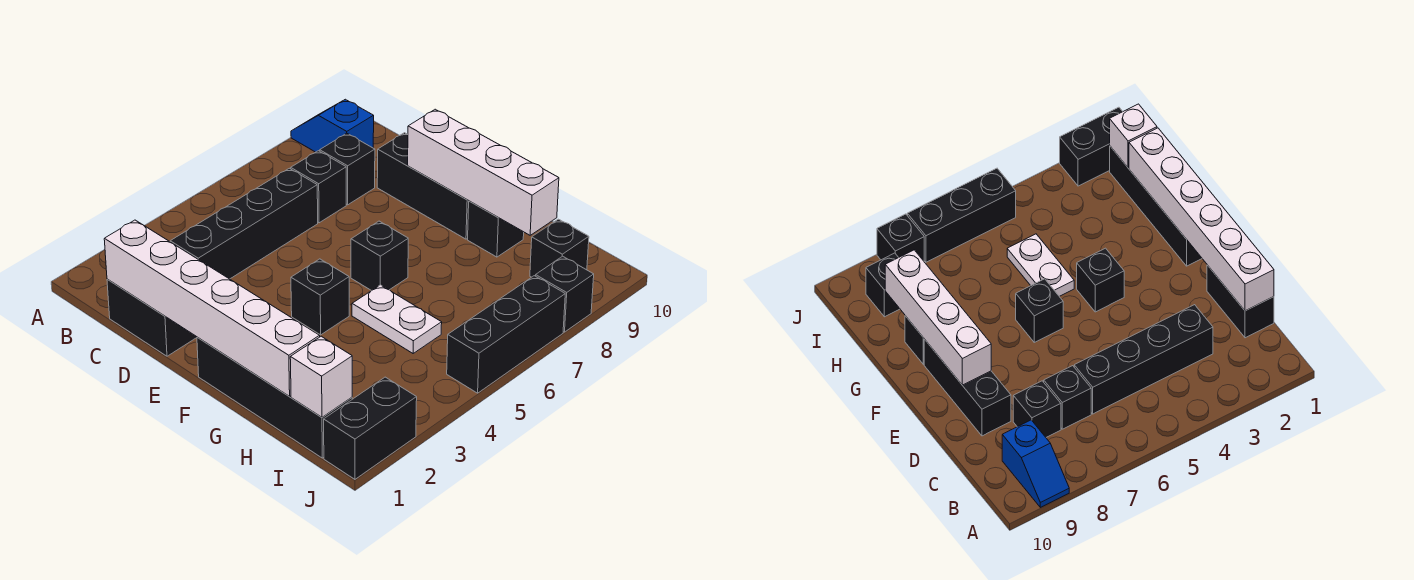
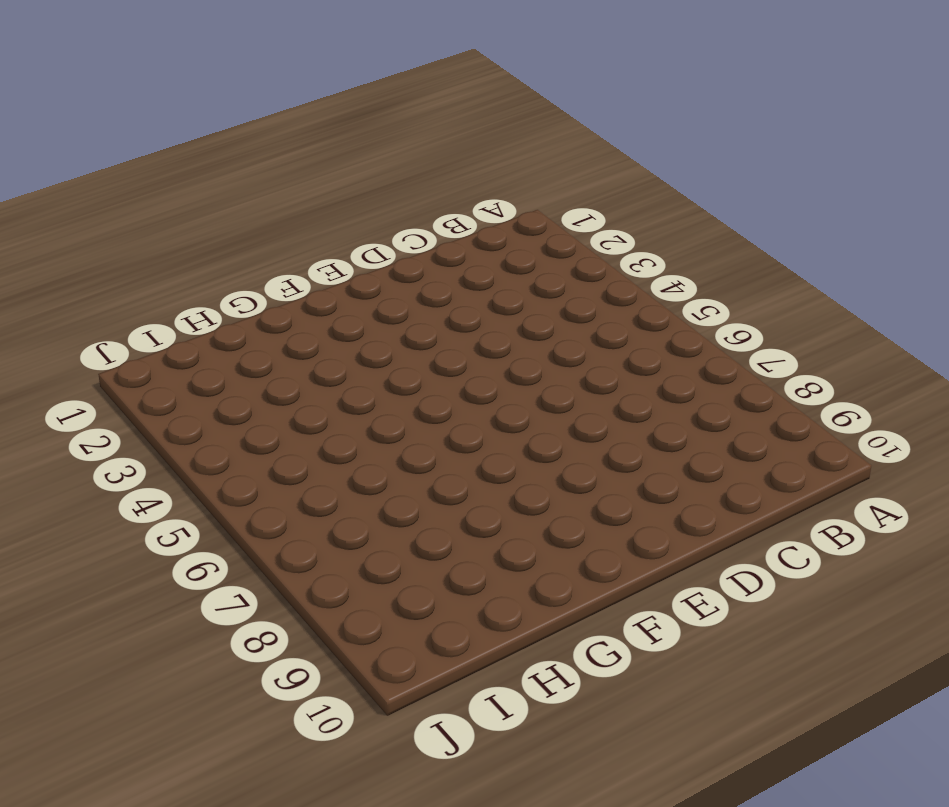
none -> blue 1x2 slope [291,99,374,152]
none -> black 1x2 brick [107,279,197,356]
none -> black 1x4 brick [170,168,318,279]

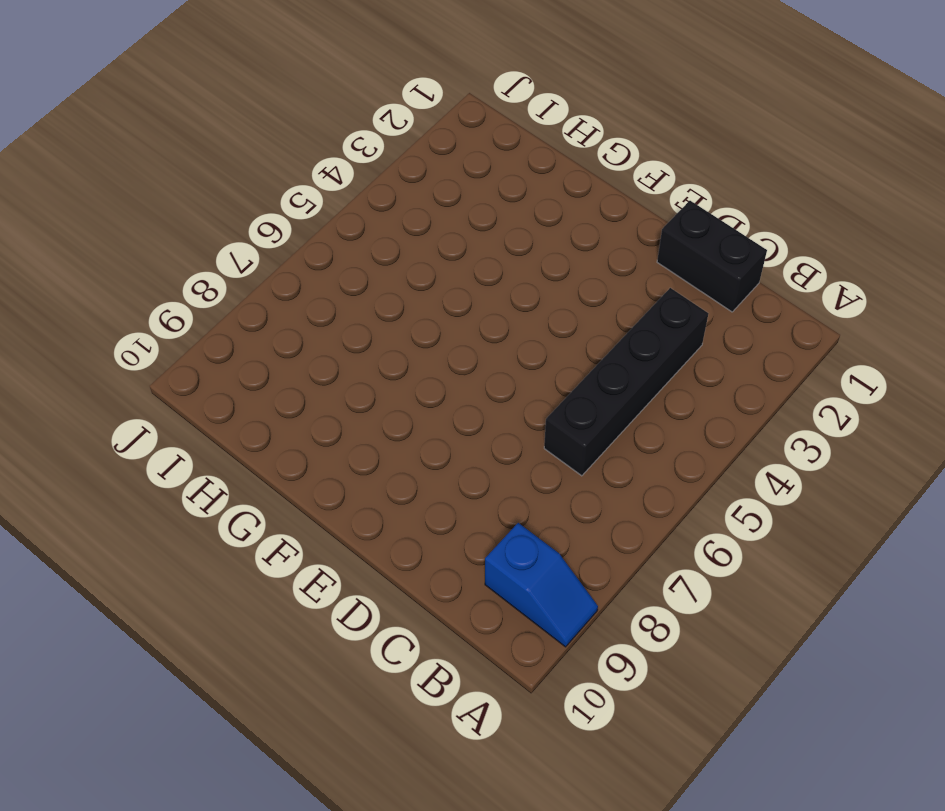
none -> black 1x1 brick [291,151,346,223]
none -> black 1x1 brick [320,133,375,205]
none -> black 1x3 brick [377,133,469,239]

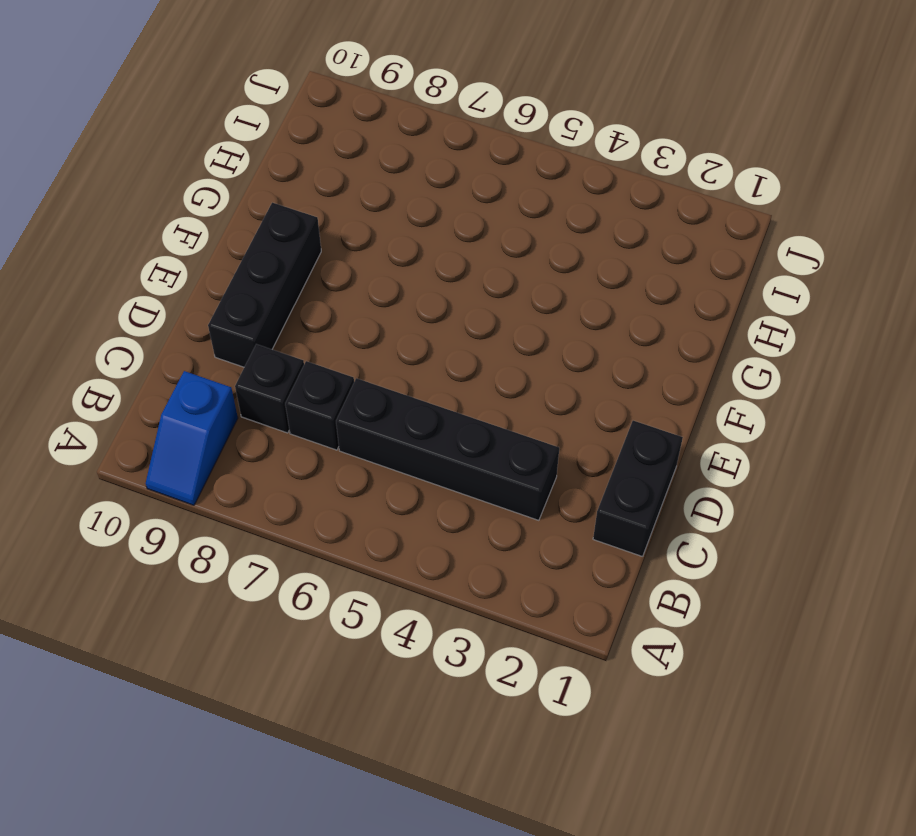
none -> black 1x4 brick [197,337,352,458]
none -> black 1x1 brick [291,259,349,335]
none -> black 1x1 brick [351,221,408,291]

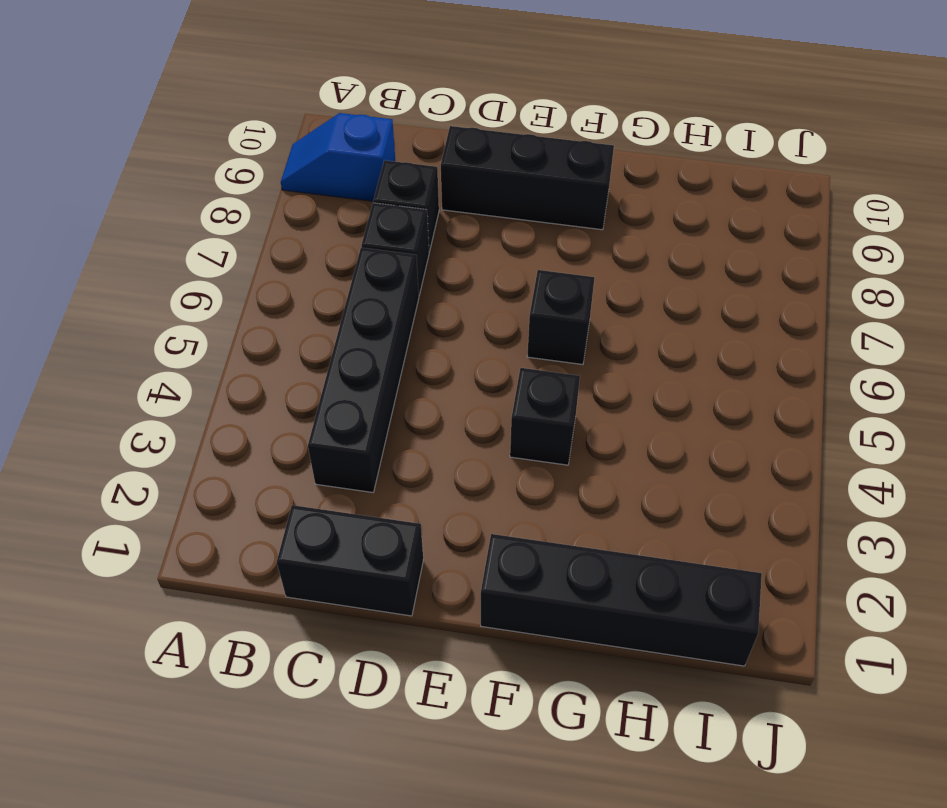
none -> white 1x2 plate [352,285,442,353]
none -> black 1x1 brick [468,201,524,257]
none -> black 1x1 brick [530,219,589,277]

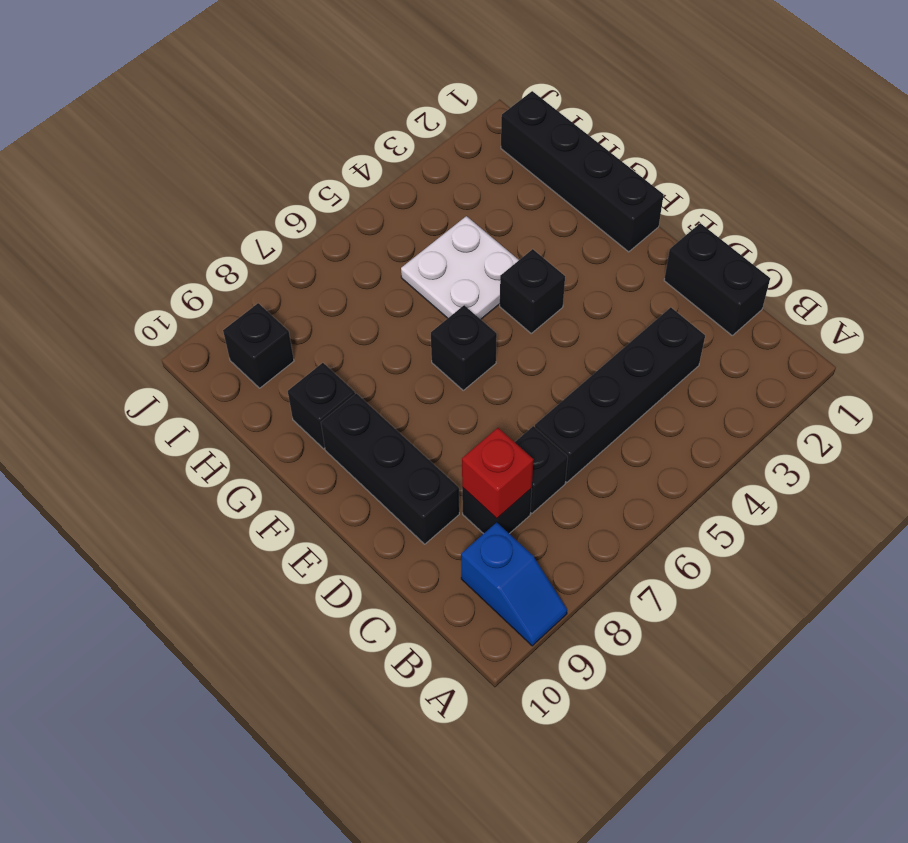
red 1x1 brick [462,428,534,518] -> none
white 2x2 plate [401,216,519,319] -> white 1x2 plate [352,285,442,353]
none -> black 1x2 brick [324,377,417,479]
none -> black 1x3 brick [447,276,565,393]
none -> black 1x1 brick [536,256,594,332]

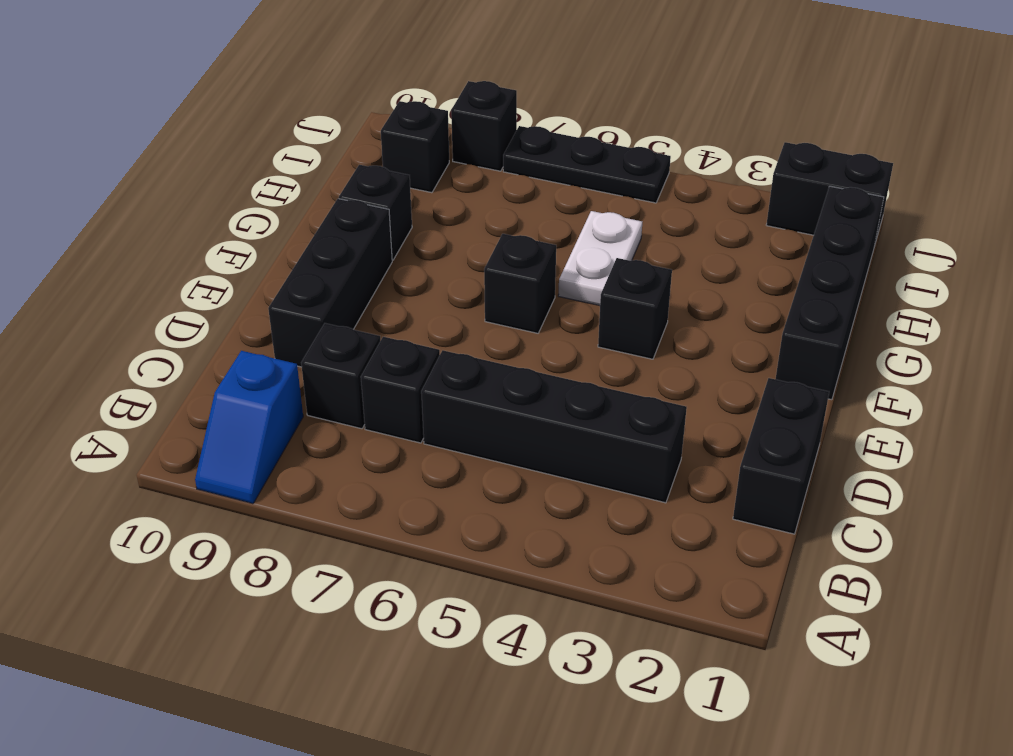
black 1x3 plate [503,126,671,203] -> black 1x3 brick [447,276,565,393]
none -> white 1x6 brick [104,220,320,396]
none -> white 1x4 brick [408,109,559,235]
none -> white 1x1 brick [290,336,352,417]

